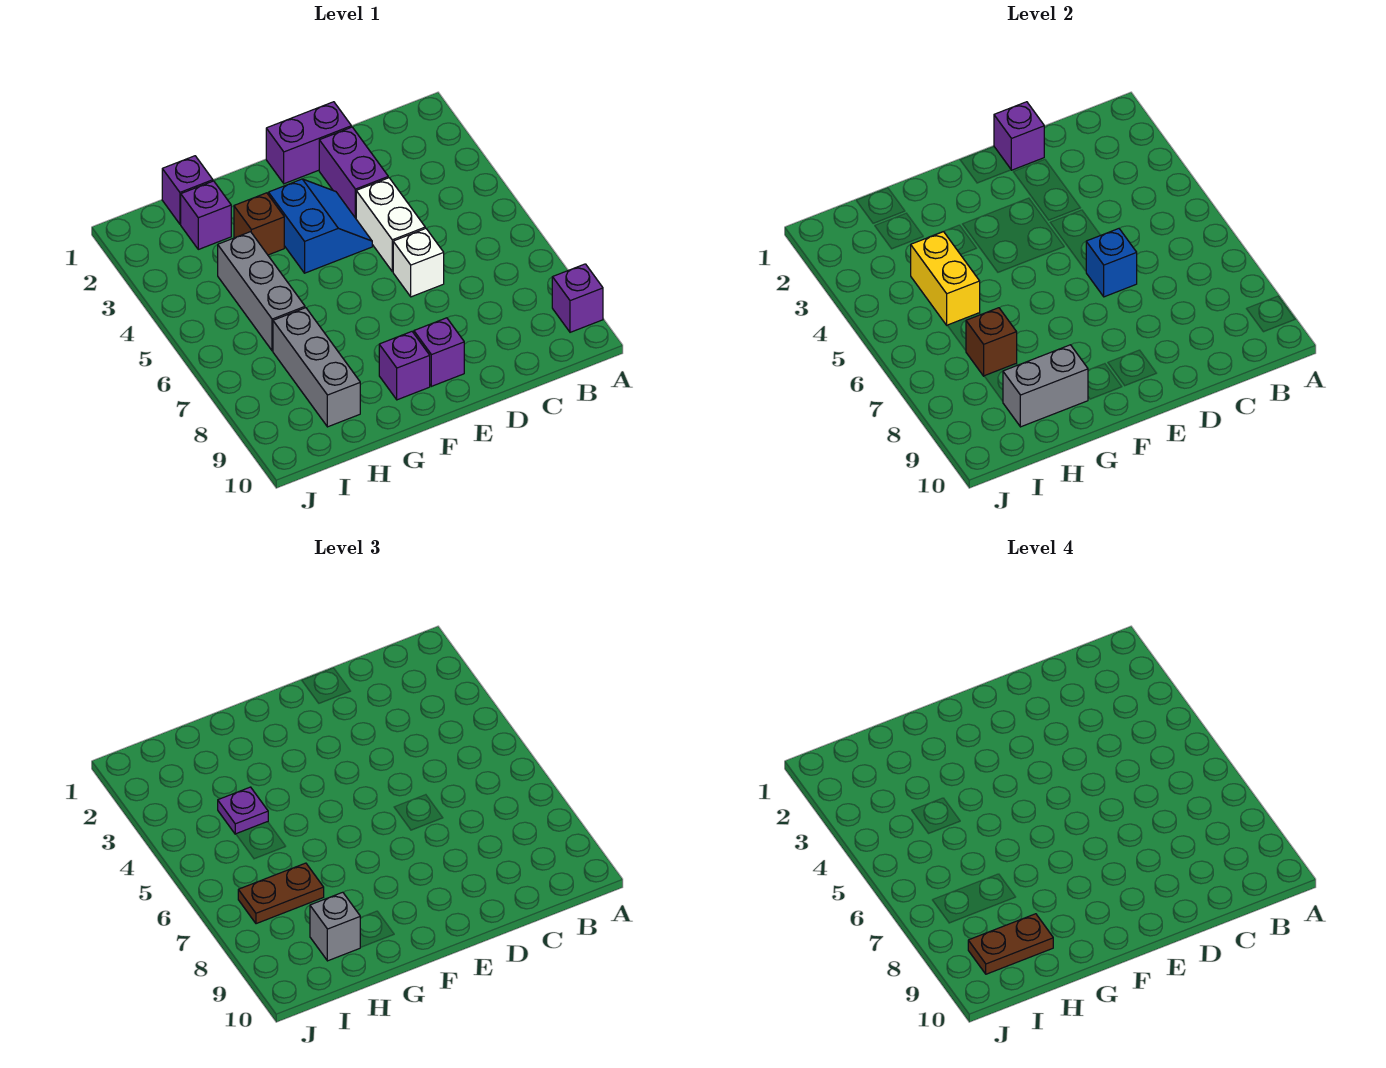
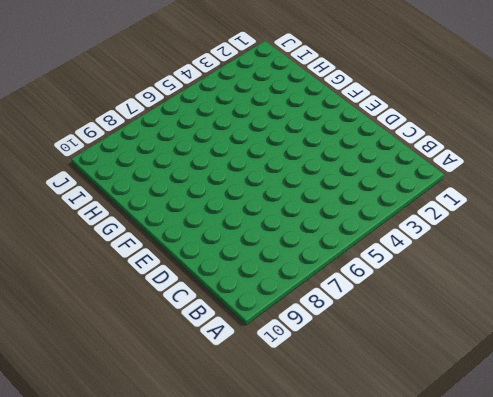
none -> purple 1x1 brick [552,264,603,332]
none -> purple 1x2 brick [266,102,351,184]
none -> purple 1x2 brick [319,127,388,218]

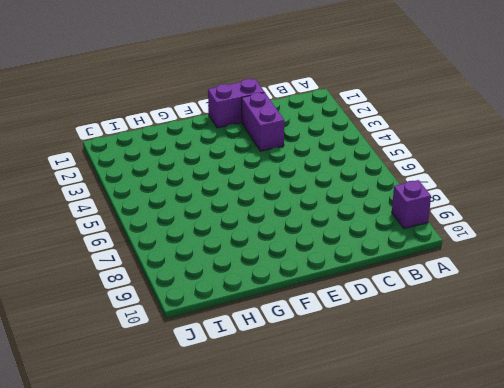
none -> white 1x2 brick [356,178,425,272]
none -> white 1x1 brick [393,228,444,297]
none -> blue 2x2 slope [269,179,372,273]

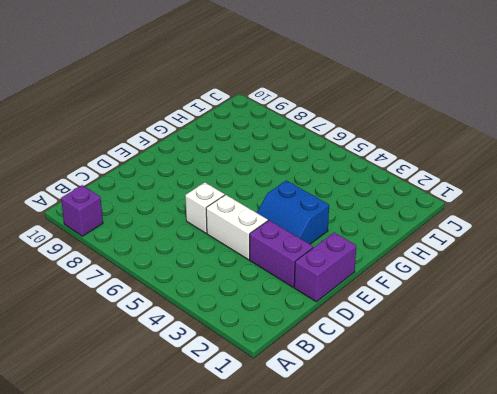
none -> purple 1x1 brick [414,318,464,386]
none -> purple 1x1 brick [379,332,430,400]
none -> brown 1x1 brick [234,193,284,255]

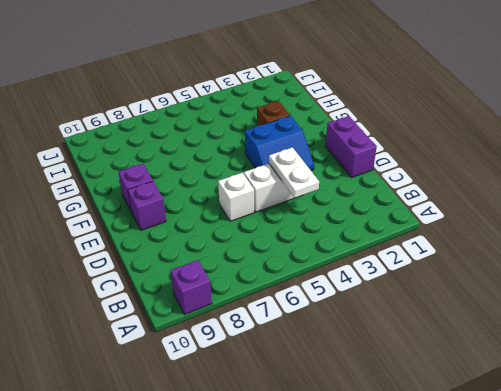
white 1x2 plate [269,147,319,198] -> none
none -> purple 1x2 brick [319,127,388,218]
none -> purple 1x1 brick [162,156,213,224]
none -> purple 1x1 brick [181,181,231,249]

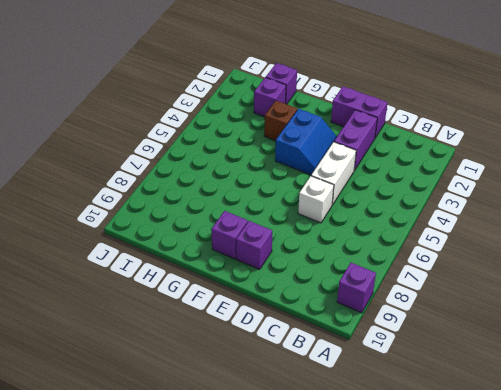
none -> grey 1x3 brick [218,232,305,351]
none -> grey 1x3 brick [273,308,360,427]
none -> purple 1x1 brick [994,102,1044,170]

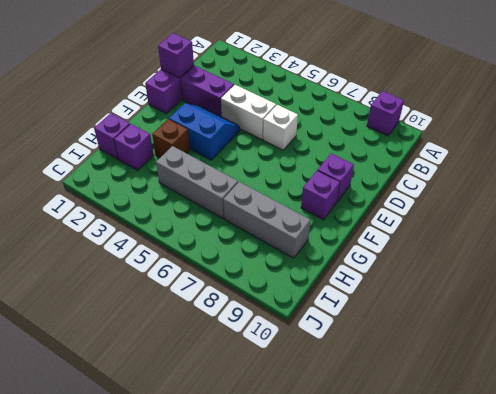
none -> blue 1x1 brick [1086,229,1137,297]
none -> grey 1x2 brick [1003,345,1088,427]
none -> yellow 1x2 brick [911,232,980,325]

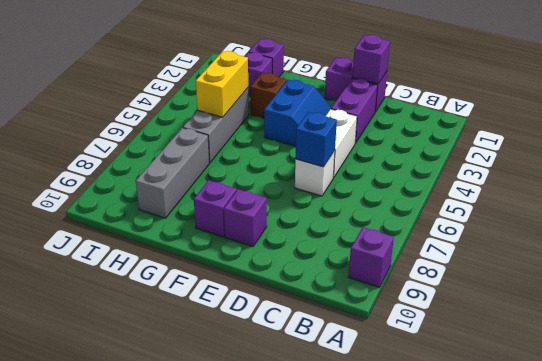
none -> grey 1x2 brick [1003,345,1088,427]
none -> brown 1x1 brick [966,308,1017,376]
none -> purple 1x1 plate [218,787,268,834]

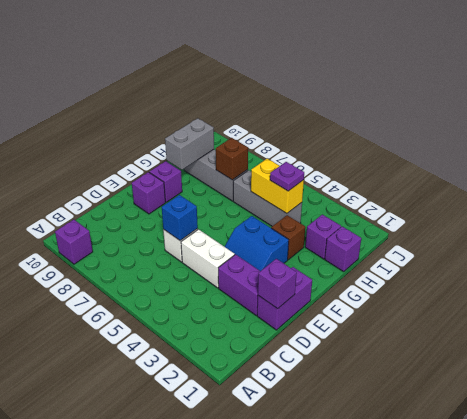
none -> brown 1x2 plate [238,863,324,924]
none -> grey 1x1 brick [310,892,361,961]
none -> brown 1x2 plate [968,914,1053,974]

